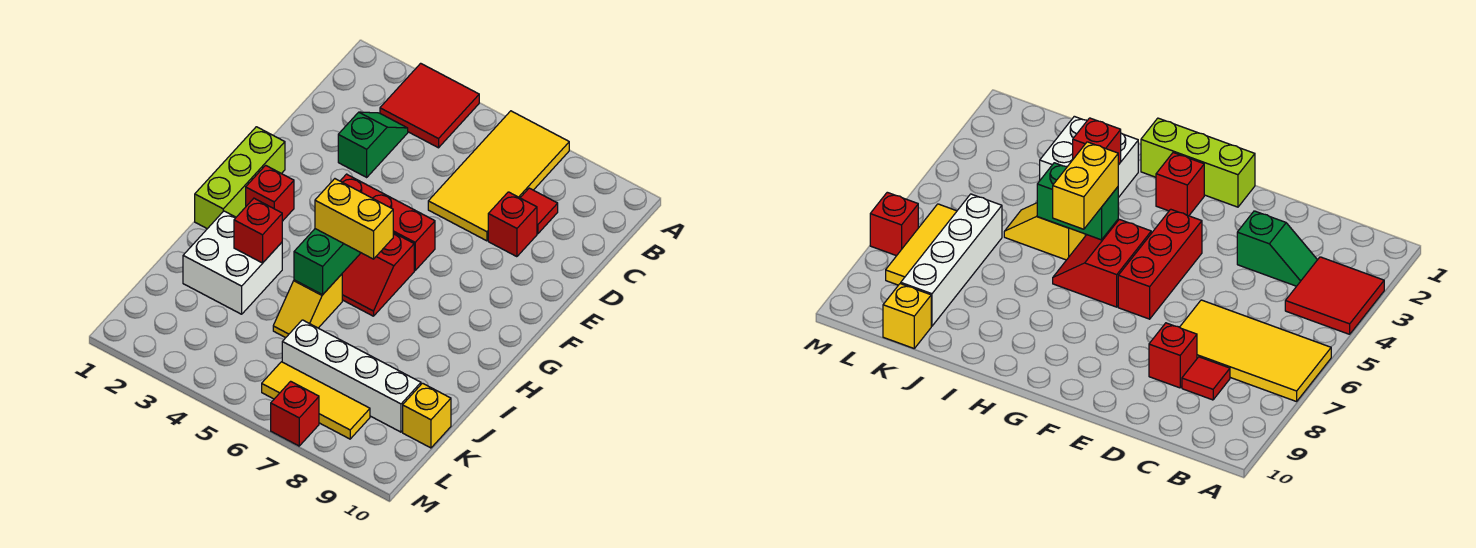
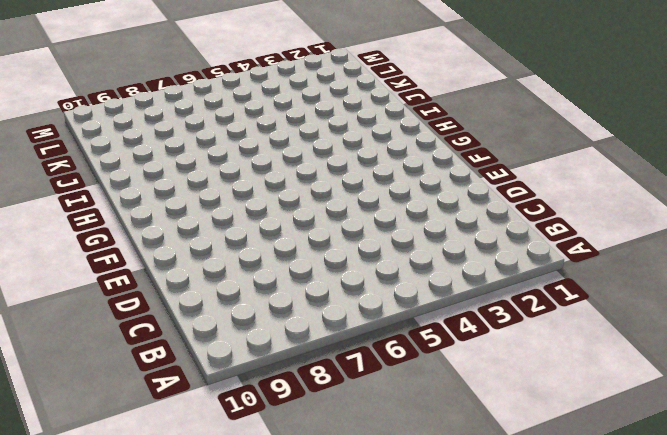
none -> red 2x2 tile [380,63,479,148]
none -> yellow 2x4 tile [428,111,569,241]
none -> green 1x2 slope [338,112,408,177]

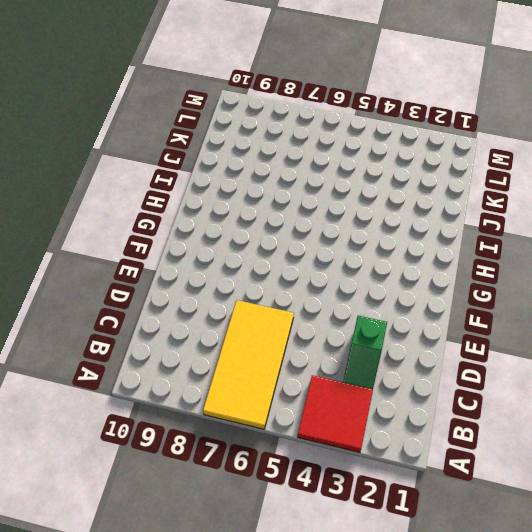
none -> red 1x1 tile [520,188,558,234]
none -> red 1x1 brick [488,192,537,257]
none -> lime 1x3 brick [195,127,285,229]

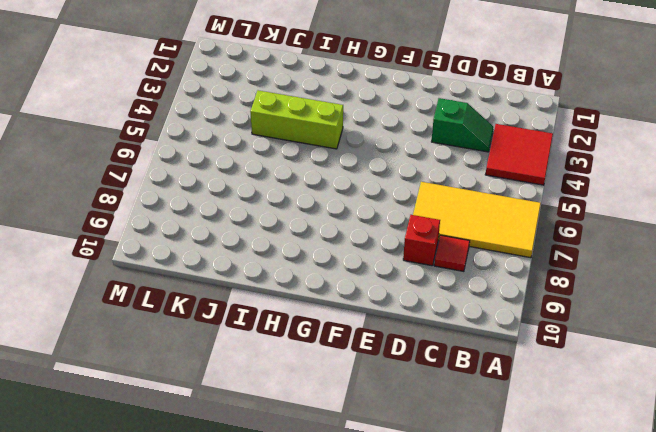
lime 1x3 brick [250,90,343,149] -> lime 1x3 brick moved to [195,127,285,229]
none -> red 1x3 brick [341,174,435,270]
none -> red 1x1 brick [246,165,294,221]
none -> red 2x2 slope [342,233,414,316]

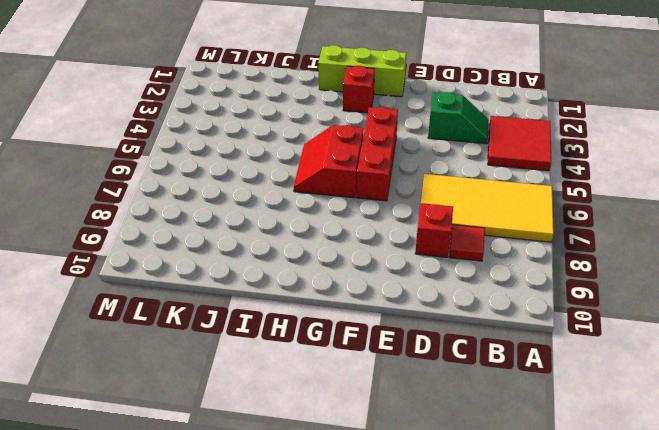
none -> white 2x2 brick [183,211,282,314]
none -> yellow 1x2 slope [273,274,342,338]
none -> white 1x4 brick [282,320,421,432]

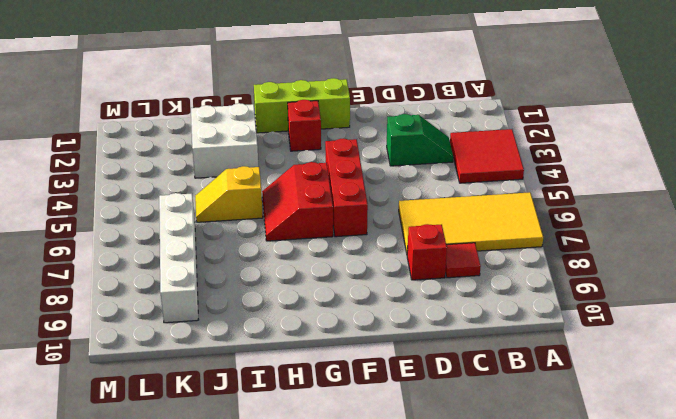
none -> yellow 1x1 brick [403,383,451,448]
none -> yellow 1x3 tile [262,362,370,439]
none -> red 1x1 brick [271,381,319,446]

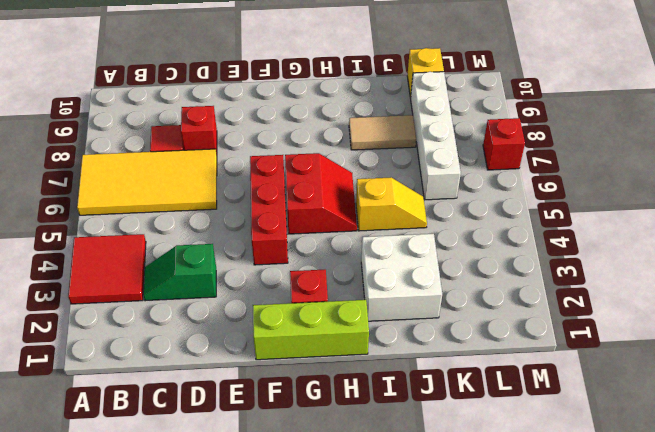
tan 1x2 tile [349,115,416,150] -> none
none -> yellow 1x3 tile [262,362,370,439]
none -> green 1x2 brick [294,229,361,295]
none -> red 1x1 brick [234,198,282,263]

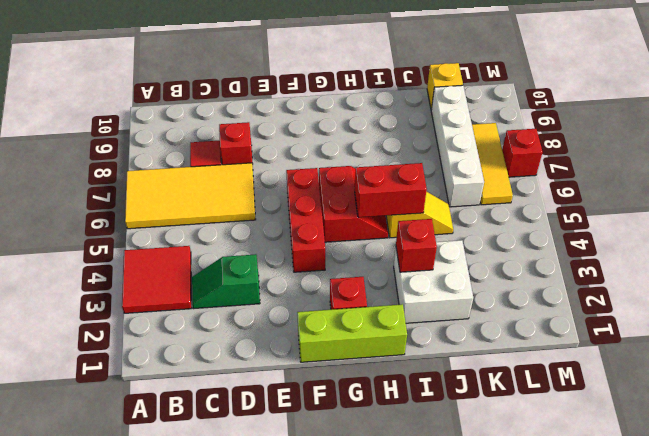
red 1x2 brick [355,163,427,217] -> green 1x2 brick [294,229,361,295]
none -> yellow 1x2 brick [315,179,393,259]

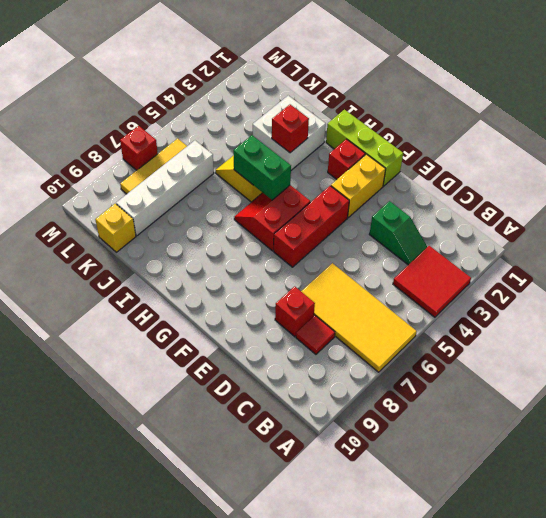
yellow 1x2 brick [331,154,386,218] -> yellow 1x2 brick moved to [315,179,393,259]

